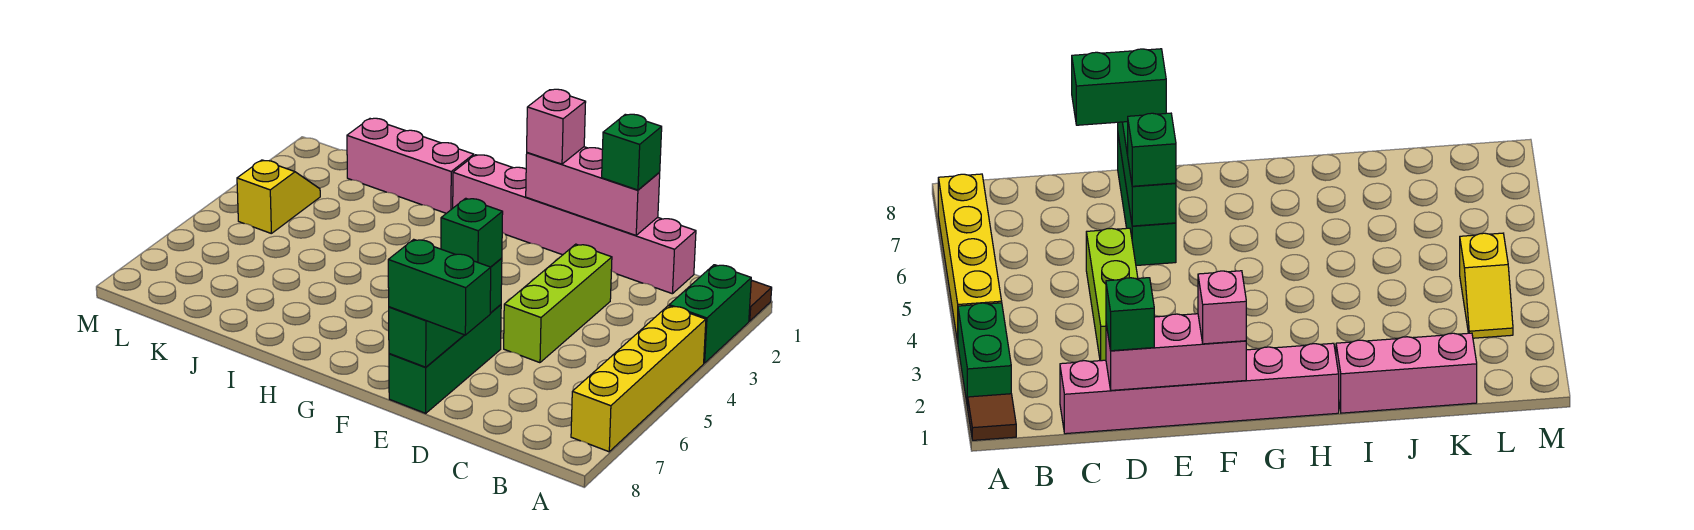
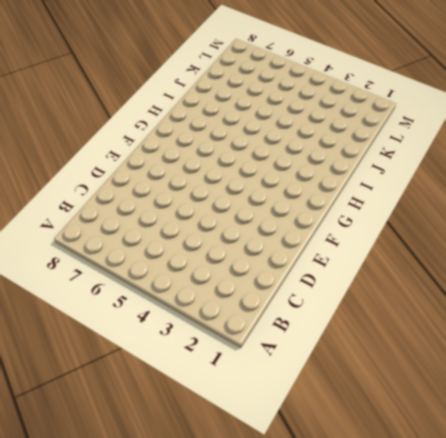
none -> brown 1x1 tile [749,280,772,321]
none -> green 1x2 brick [669,265,751,363]
none -> yellow 1x4 brick [571,306,706,452]

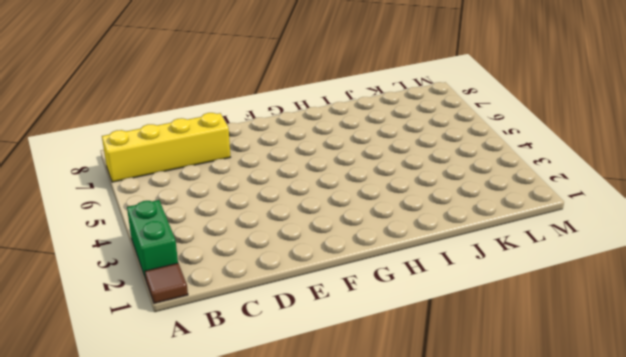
yellow 1x4 brick [102,113,230,182] -> yellow 1x4 brick turned to [571,306,706,452]
none -> pink 1x6 brick [453,155,696,294]
none -> lime 1x3 brick [504,244,612,363]
none -> green 1x3 brick [389,305,501,413]

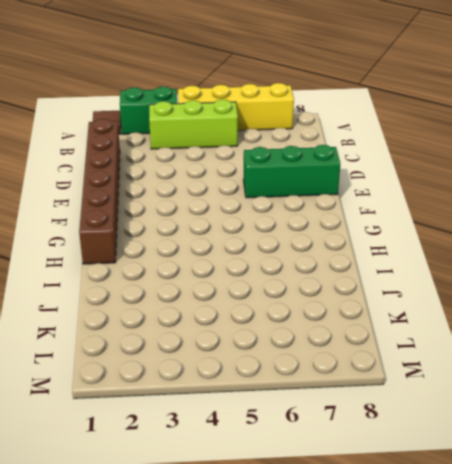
lime 1x3 brick [149,100,238,149] -> lime 1x3 brick moved to [504,244,612,363]
brown 1x6 brick [79,119,120,264] -> pink 1x6 brick [453,155,696,294]
none -> pink 1x3 brick [347,118,474,213]
none -> yellow 1x2 slope [237,160,320,233]
none -> pink 1x3 brick [526,147,660,235]

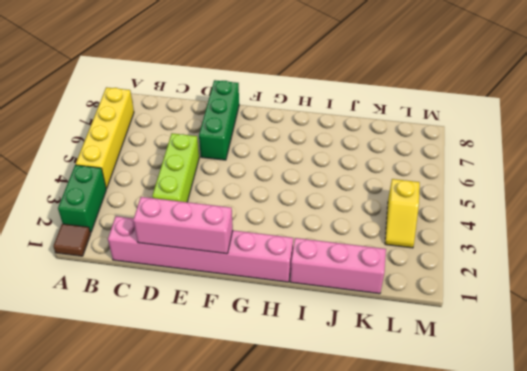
none -> green 1x3 brick [389,258,502,367]
none -> green 1x1 brick [602,114,662,190]
none -> green 1x2 brick [388,239,491,335]

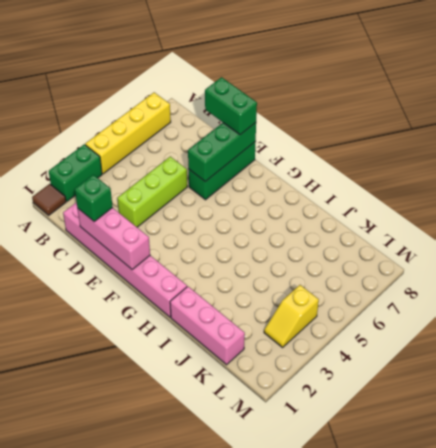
none -> green 1x1 brick [441,198,503,267]
none -> pink 1x1 brick [527,89,586,164]

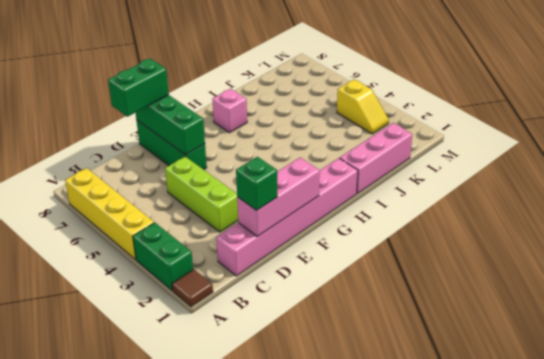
pink 1x1 brick [212,89,247,133] -> pink 1x1 brick moved to [527,89,586,164]
none -> green 1x1 brick [441,198,503,267]

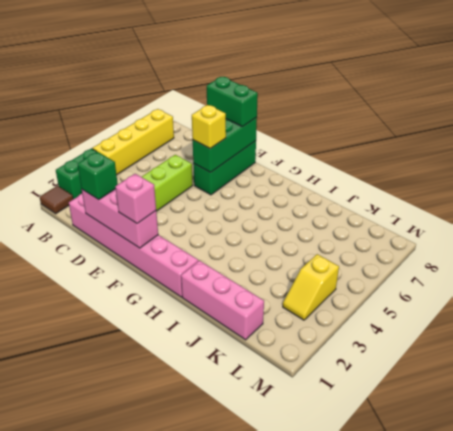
yellow 1x1 brick [192,105,226,148] -> green 1x1 brick [441,198,503,267]

